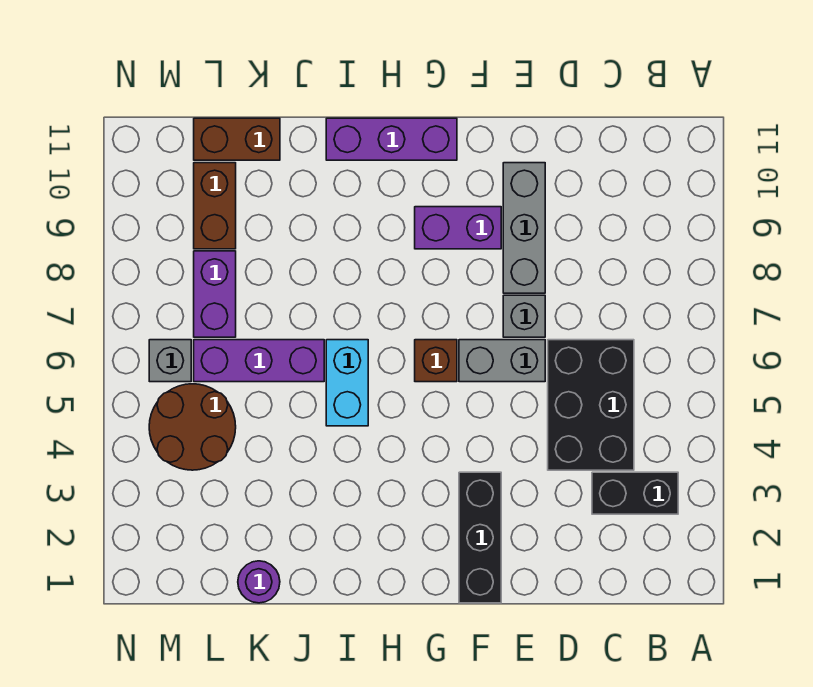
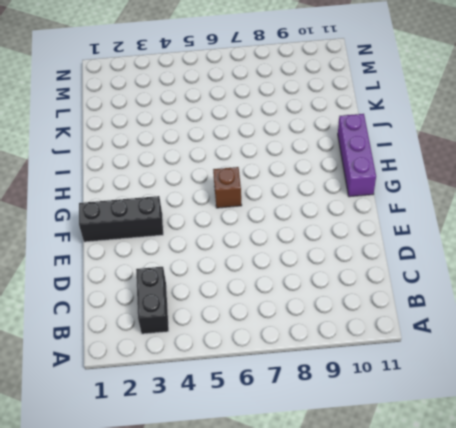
none -> black 2x3 brick [548,340,634,470]
none -> grey 1x2 brick [459,340,545,382]
none -> grey 1x1 brick [503,295,545,337]

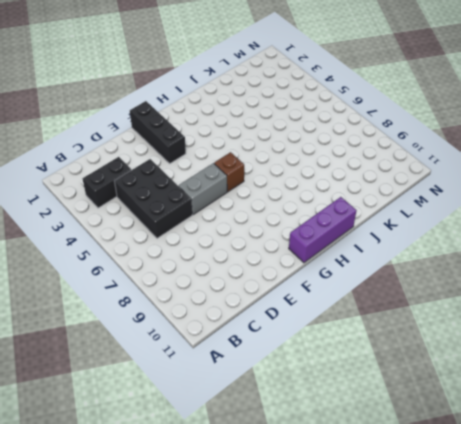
none -> grey 1x1 brick [503,295,545,337]
none -> grey 1x3 brick [503,163,545,293]
none -> purple 1x2 brick [415,207,501,249]

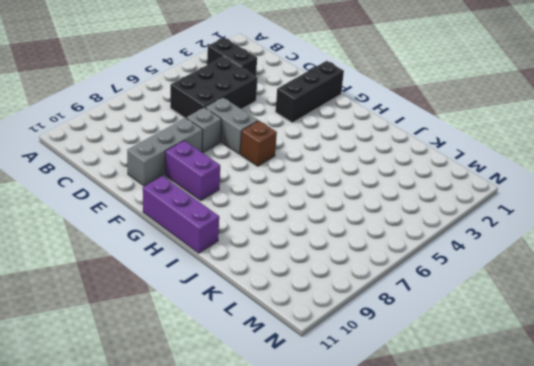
none -> cyan 1x2 brick [326,340,368,426]
none -> purple 1x3 brick [194,340,324,382]
none -> purple 1x1 round brick [238,561,280,603]

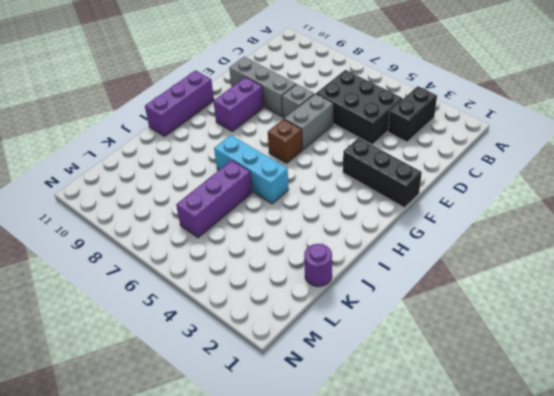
cyan 1x3 brick [214,135,289,204] -> cyan 1x2 brick [326,340,368,426]
none -> brown 1x2 brick [194,118,280,160]
none -> brown 2x2 round brick [149,384,236,470]
none -> purple 1x2 brick [194,251,236,337]

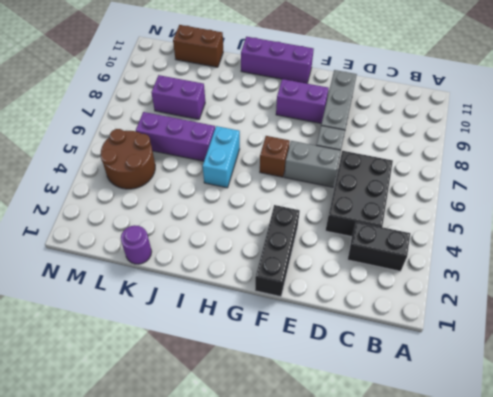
purple 1x2 brick [151,75,205,119] -> purple 1x2 brick turned to [194,251,236,337]
none -> brown 1x2 brick [194,163,236,249]
none -> grey 1x1 brick [149,340,191,382]

